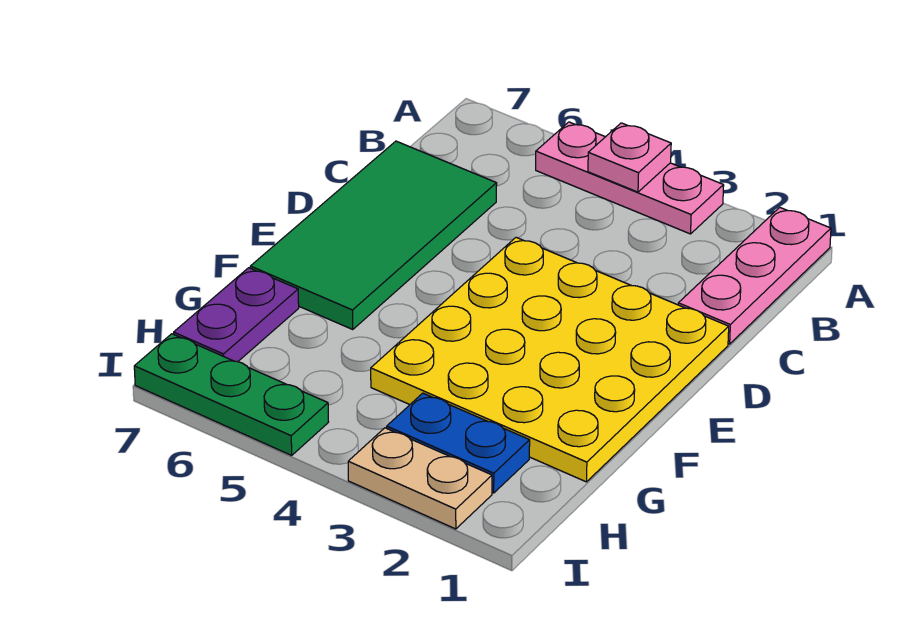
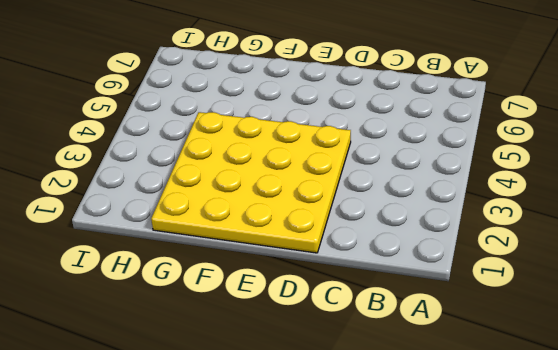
none -> pink 1x3 plate [678,207,831,344]
none -> pink 1x3 plate [536,122,724,234]

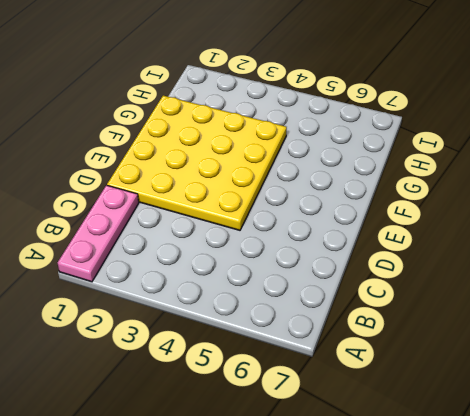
none -> pink 1x3 plate [536,122,724,234]
none -> green 2x4 tile [250,141,497,330]

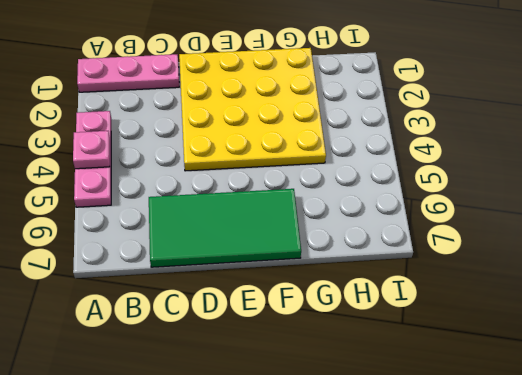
none -> purple 1x2 plate [174,268,299,362]
none -> blue 1x2 plate [387,393,530,493]

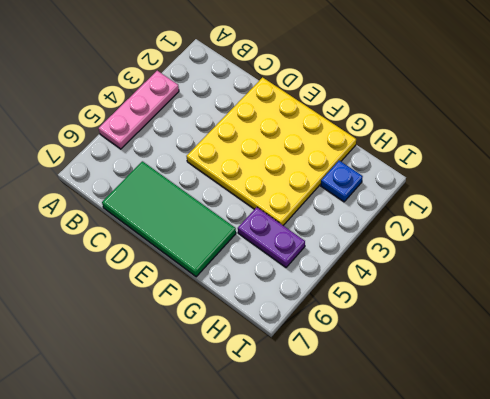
purple 1x2 plate [238,207,305,267] -> purple 1x2 plate moved to [174,268,299,362]
blue 1x1 plate [321,161,363,202] -> blue 1x2 plate [387,393,530,493]
none -> pink 1x3 plate [678,207,831,344]
none -> tan 1x2 plate [348,428,492,529]

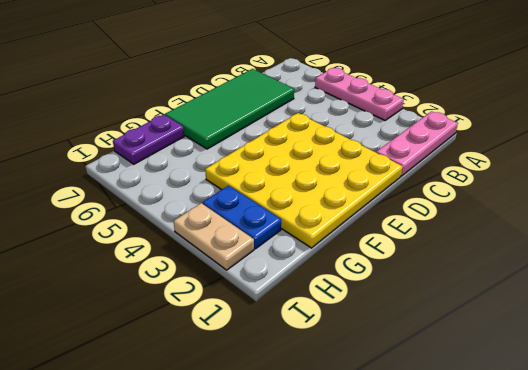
none -> green 1x3 plate [134,334,328,455]
none -> pink 1x1 plate [588,123,671,192]

